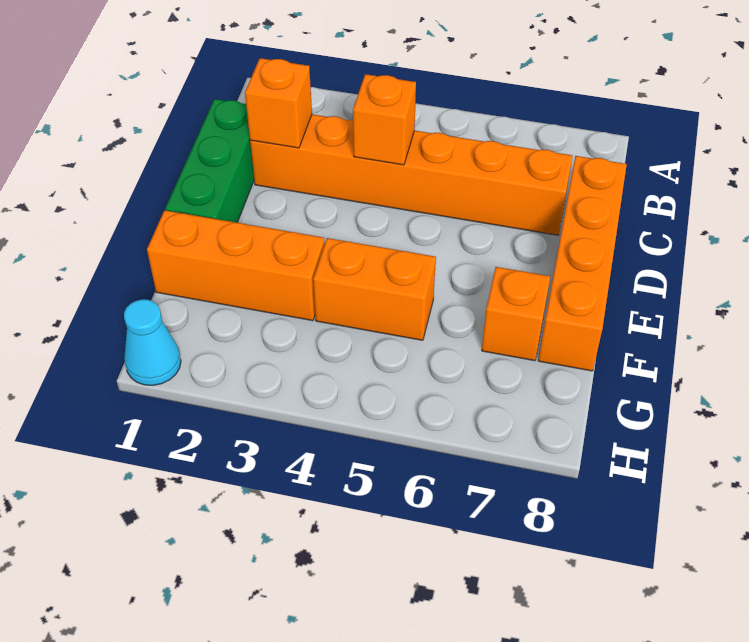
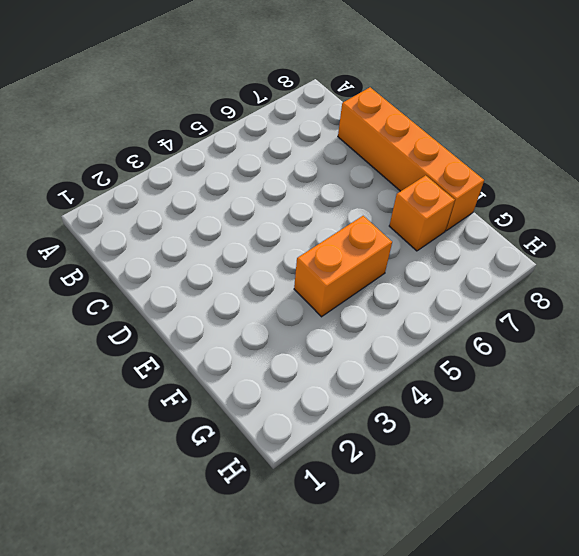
none -> green 1x3 brick [165,99,254,223]
none -> orange 1x6 brick [250,114,573,235]

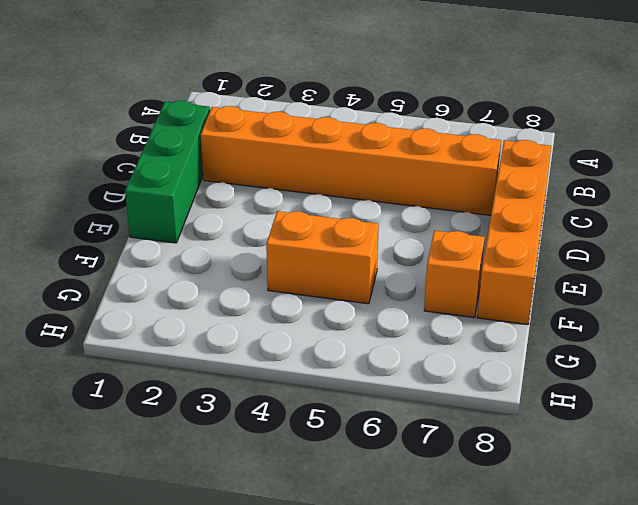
none -> orange 1x3 brick [147,210,325,321]
none -> cyan 1x1 cone [124,299,181,385]

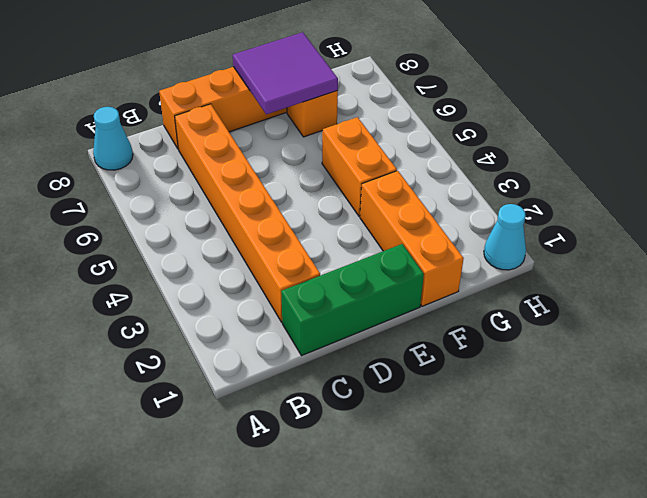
cyan 1x1 cone [93,107,133,170] -> none
purple 2x2 tile [233,32,338,114] -> none
none -> orange 1x1 brick [245,58,312,148]
none -> orange 1x1 brick [353,74,416,165]

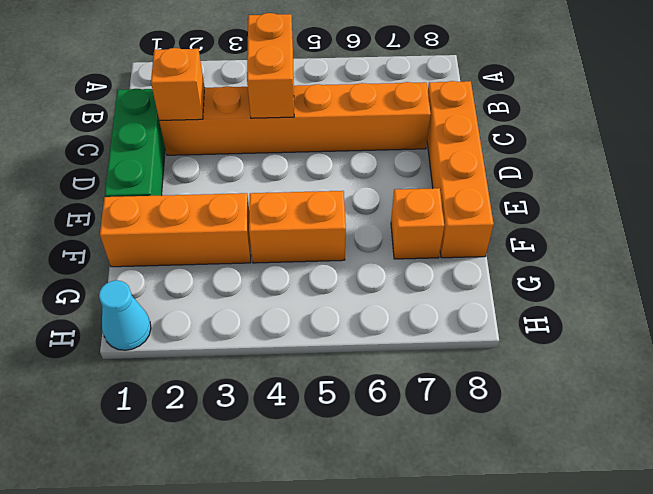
orange 1x2 brick [247,13,294,118] -> orange 1x1 brick [353,74,416,165]

